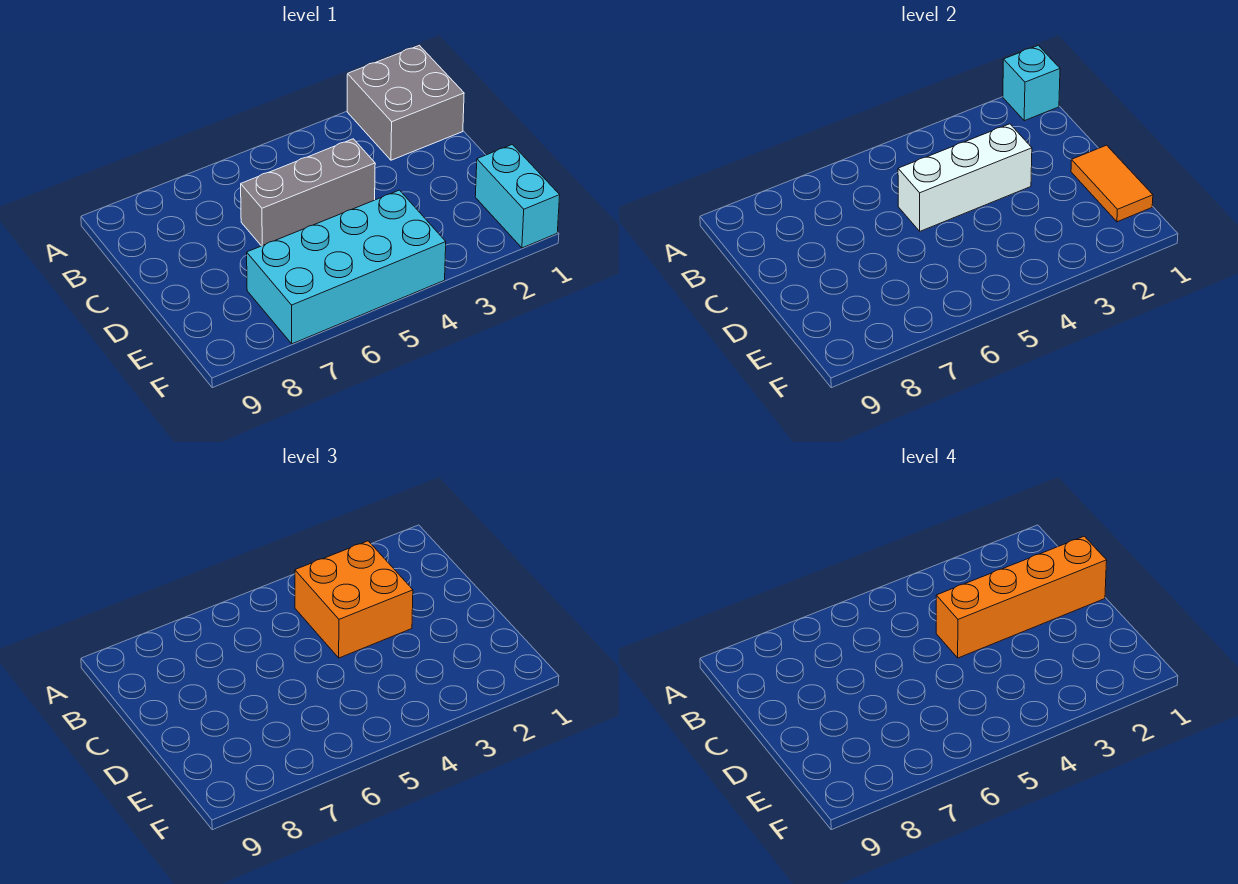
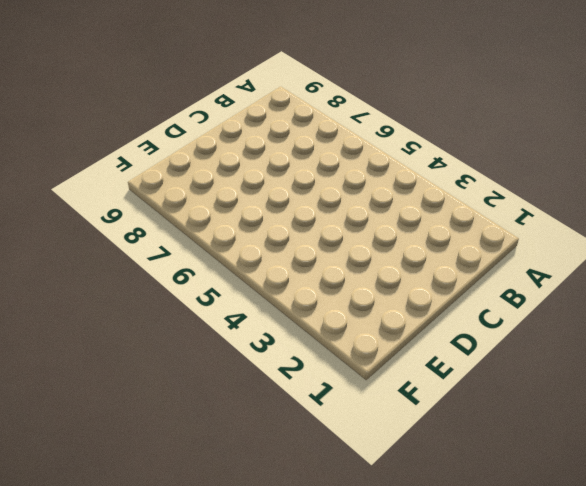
none -> grey 2x2 brick [347,45,464,160]
none -> grey 1x3 brick [241,139,375,246]

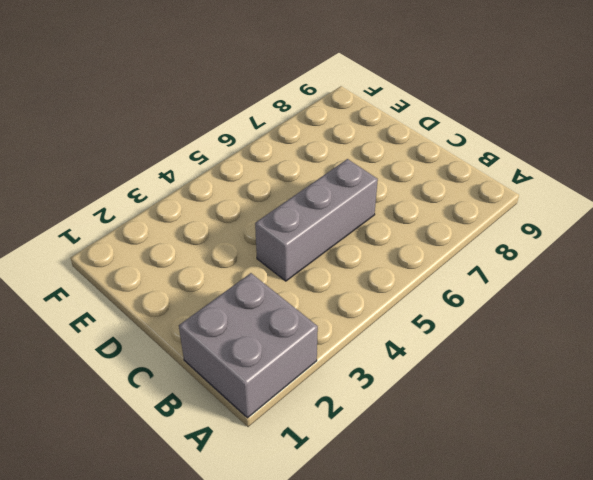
none -> cyan 1x2 brick [475,144,560,248]
none -> cyan 2x4 brick [247,190,446,344]

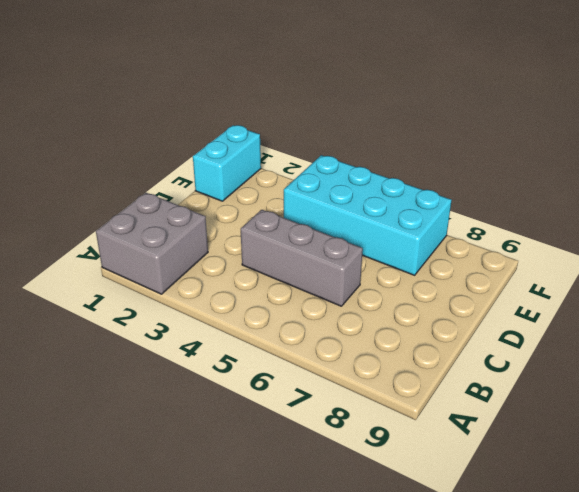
none -> cyan 1x1 brick [1003,45,1060,121]
none -> white 1x3 brick [898,124,1032,231]

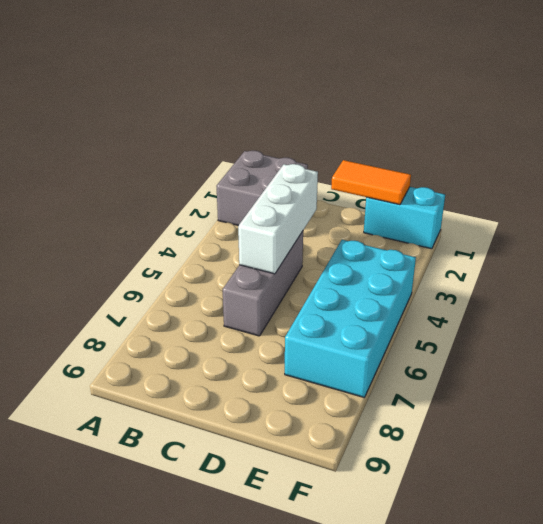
none -> cyan 1x1 brick [1003,45,1060,121]
none -> orange 2x2 brick [295,541,413,658]

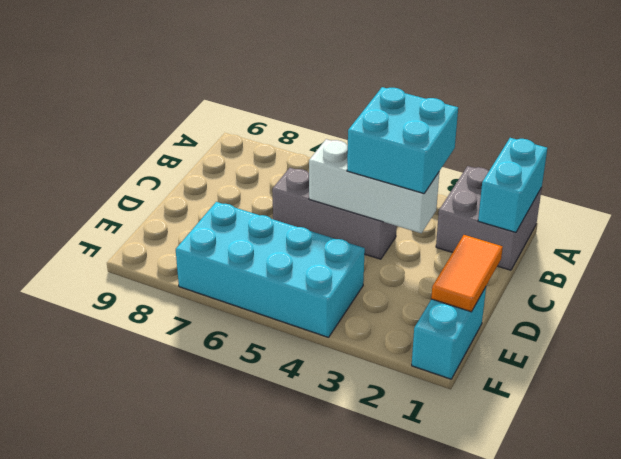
cyan 1x2 brick [478,138,547,233] -> cyan 1x1 brick [1003,45,1060,121]
cyan 2x2 brick [347,87,458,193] -> orange 2x2 brick [295,541,413,658]
none -> orange 1x4 brick [936,536,1107,658]

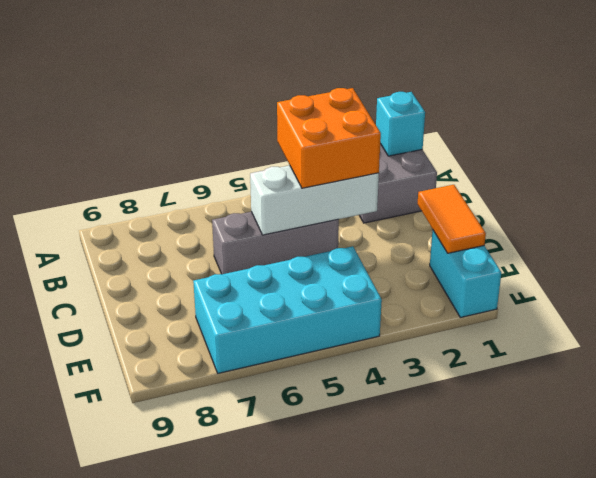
none -> orange 1x4 brick [936,536,1107,658]

